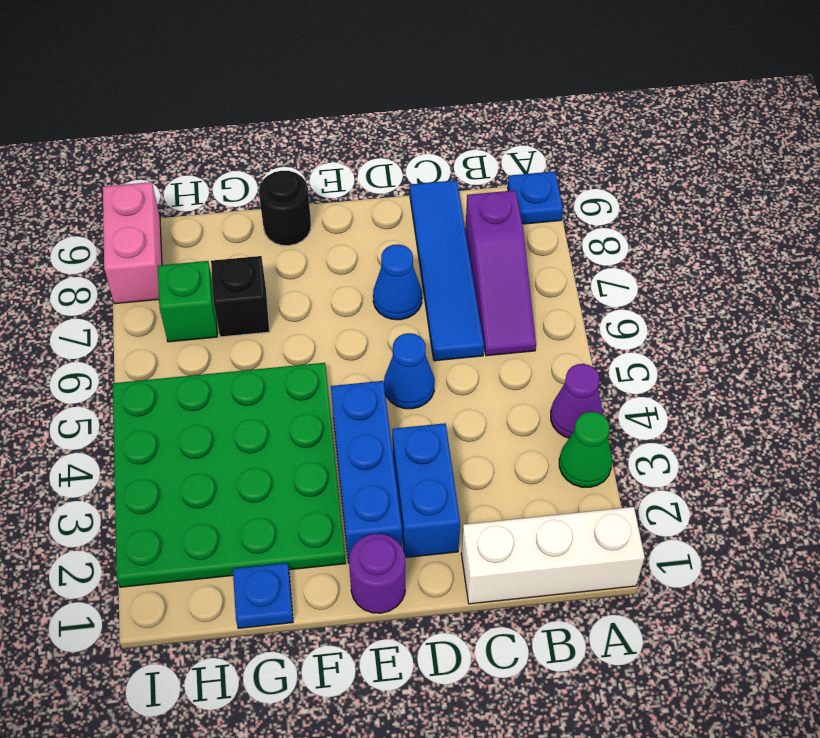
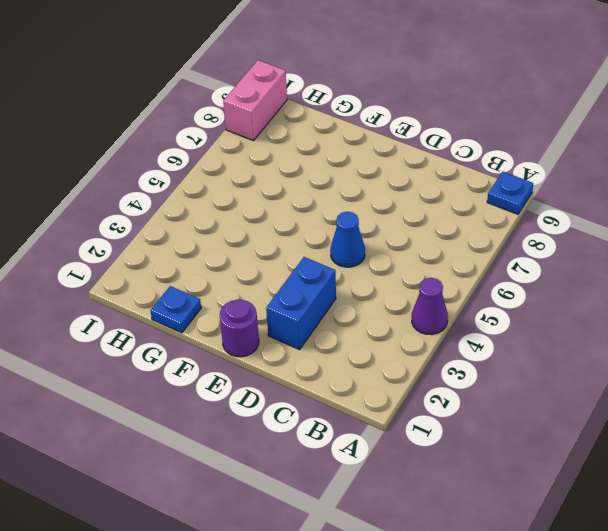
none -> white 1x3 brick [461,507,645,604]
none -> green 1x1 cone [559,412,612,487]
none -> purple 1x3 slope [465,190,536,356]

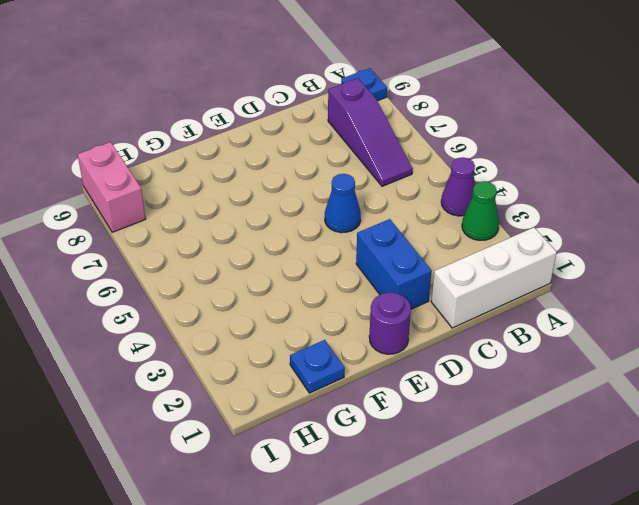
none -> blue 1x4 tile [410,180,484,361]
none -> blue 1x1 cone [373,244,422,320]
none -> blue 1x3 brick [331,381,402,563]

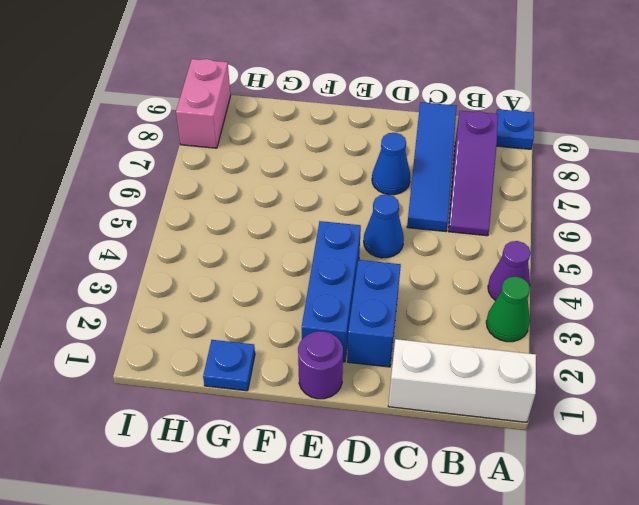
none -> green 4x4 plate [113,363,346,587]
none -> black 1x1 round brick [259,171,311,246]
none -> black 1x1 brick [211,256,270,337]

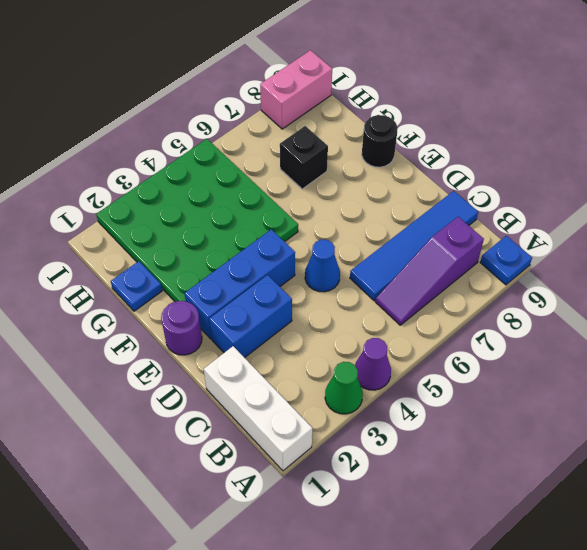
none -> blue 1x1 cone [373,244,422,320]
none -> green 1x1 brick [158,261,217,342]

